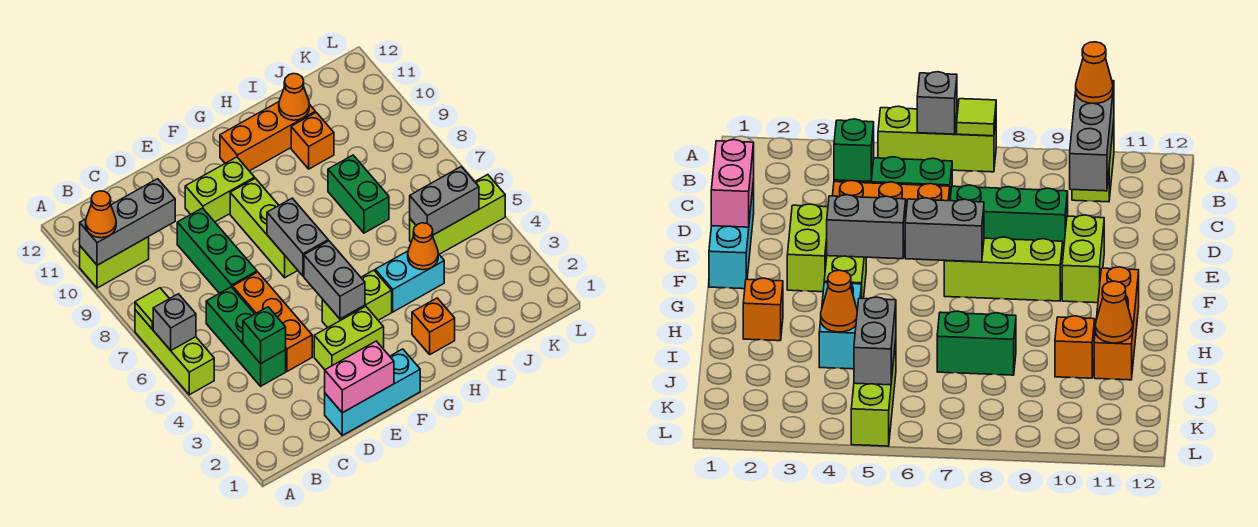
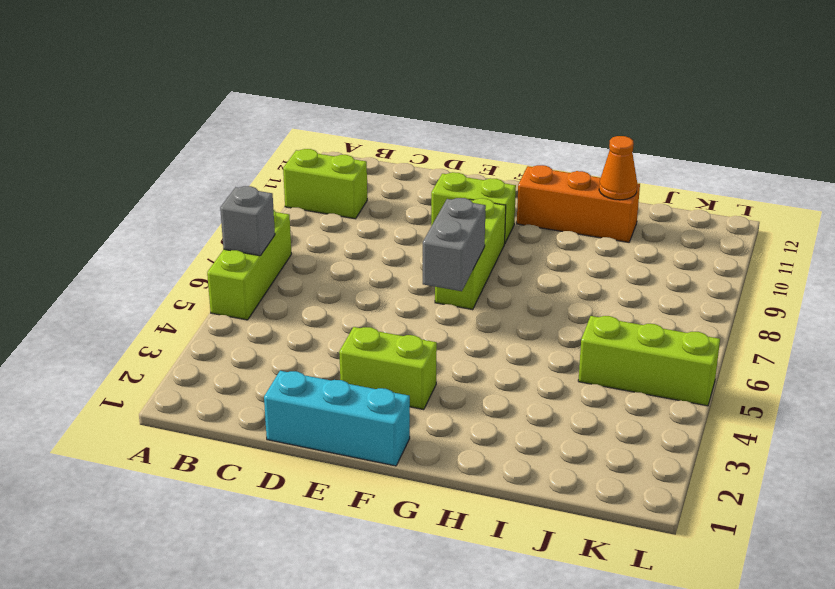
none -> green 1x3 brick [206,287,286,386]
none -> orange 1x3 brick [233,272,312,371]
none -> green 1x3 brick [177,208,257,293]

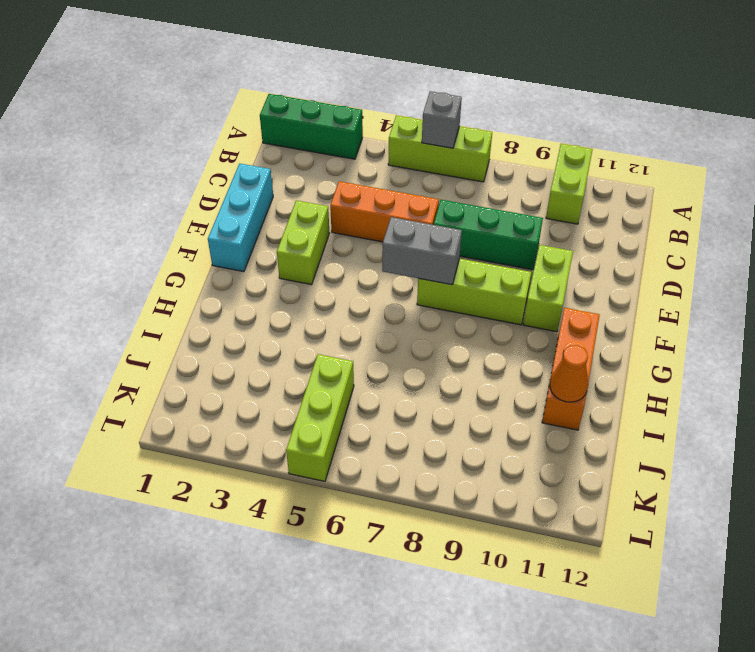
green 1x3 brick [260,94,363,159] -> green 1x3 brick moved to [206,287,286,386]
none -> lime 1x2 brick [322,270,392,328]
none -> orange 1x1 brick [412,298,455,354]
none -> cyan 1x2 brick [375,251,444,312]

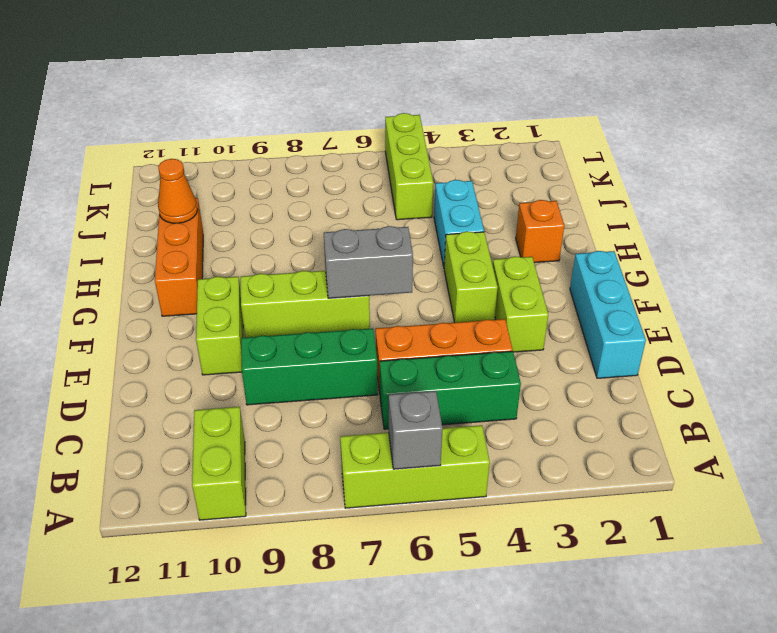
none -> green 1x2 brick [328,155,389,233]
none -> orange 1x1 brick [291,112,334,169]
none -> lime 1x1 tile [135,288,169,329]

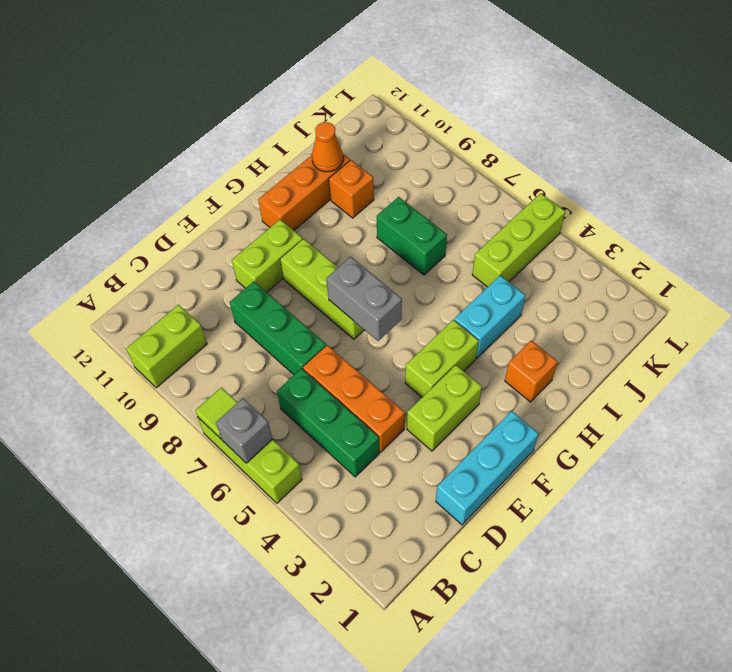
none -> grey 1x3 brick [80,179,175,265]
none -> green 1x1 brick [243,307,286,364]
none -> pink 1x2 brick [325,341,394,413]

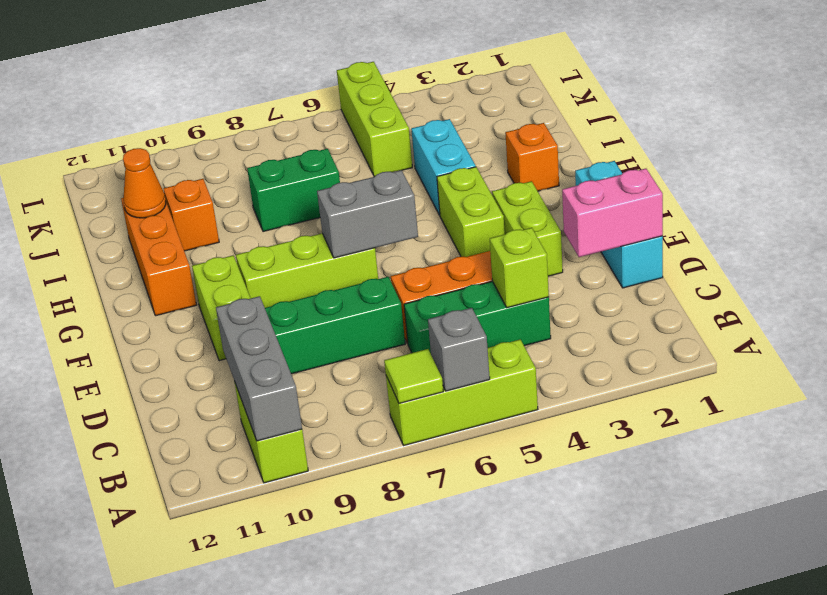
lime 1x1 brick [490,228,549,308] -> green 1x1 brick [243,307,286,364]
pink 1x2 brick [562,169,663,257] -> pink 1x2 brick turned to [325,341,394,413]
none -> grey 1x2 brick [304,241,365,319]
none -> orange 1x1 cone [408,223,438,270]
none -> grey 1x2 brick [410,167,479,235]

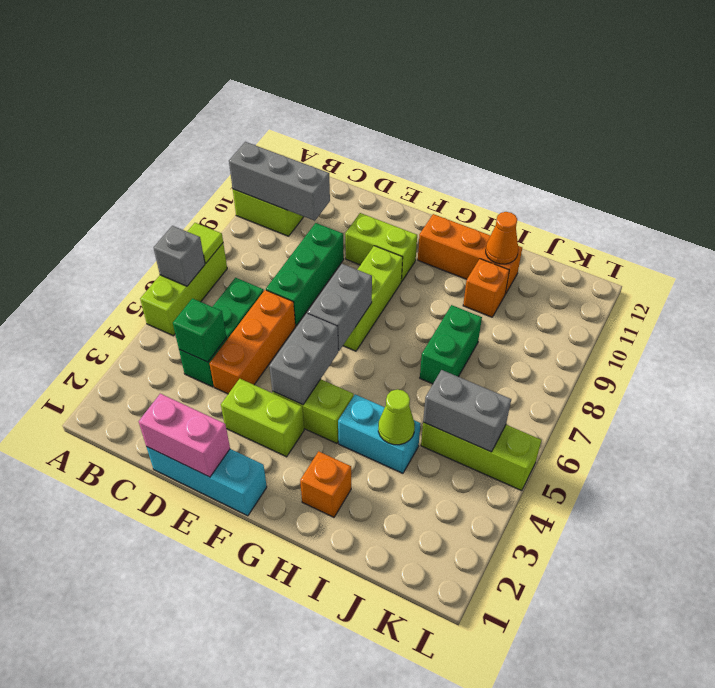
lime 1x1 cone [378,389,415,445] -> orange 1x1 cone [408,223,438,270]
none -> orange 1x1 cone [86,191,116,238]

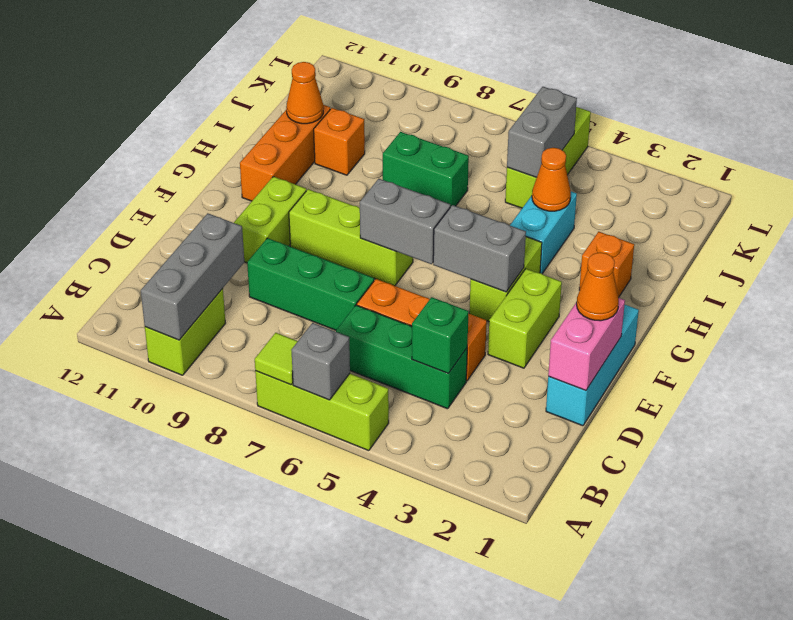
orange 1x1 cone [577,252,619,321] -> orange 1x1 cone moved to [86,191,116,238]

